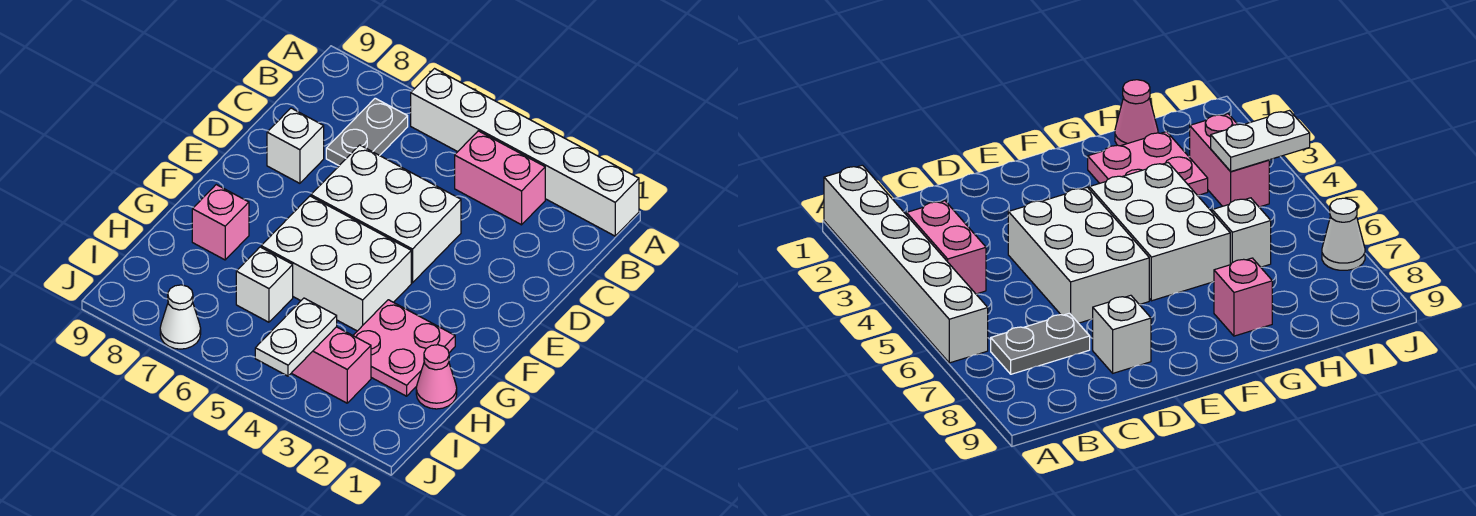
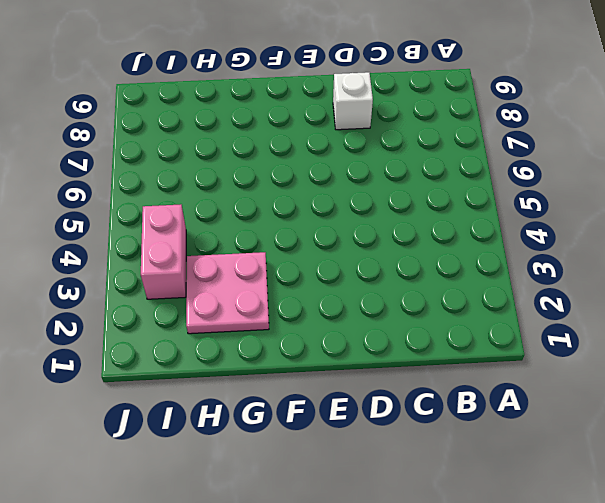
none -> white 1x6 brick [411,69,639,236]
none -> pink 1x2 brick [455,131,545,225]
none -> grey 1x2 plate [326,98,408,165]

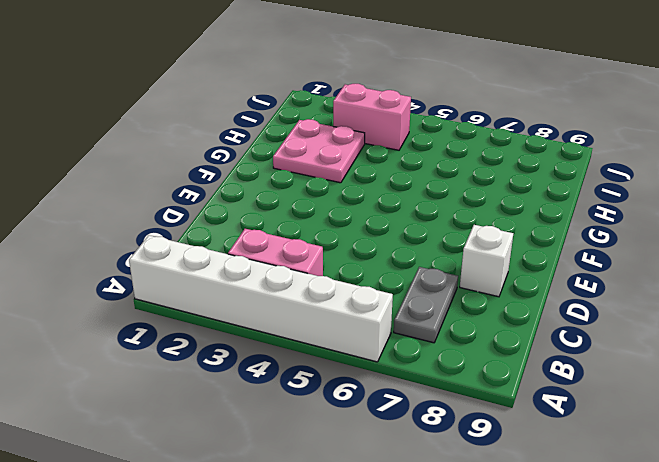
none -> white 2x3 brick [311,145,461,283]
none -> white 2x3 brick [261,196,411,331]
none -> pink 1x1 brick [192,185,249,260]

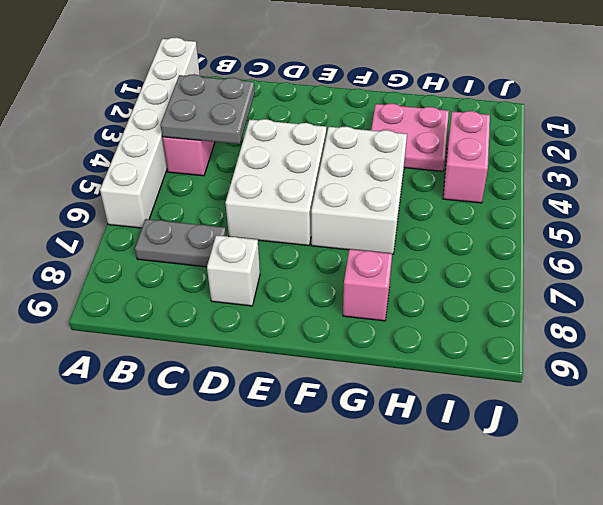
grey 2x2 plate [161,74,255,144] -> none
none -> pink 1x1 cone [416,345,457,409]
none -> white 1x1 brick [236,247,293,322]
none -> white 1x1 cone [160,285,201,349]

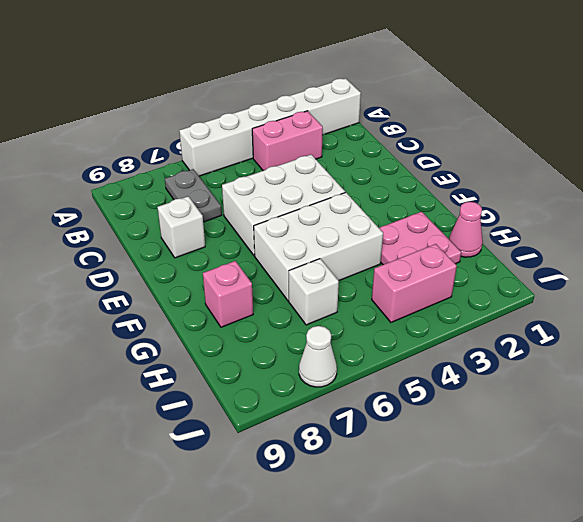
none -> white 1x2 plate [255,298,337,376]

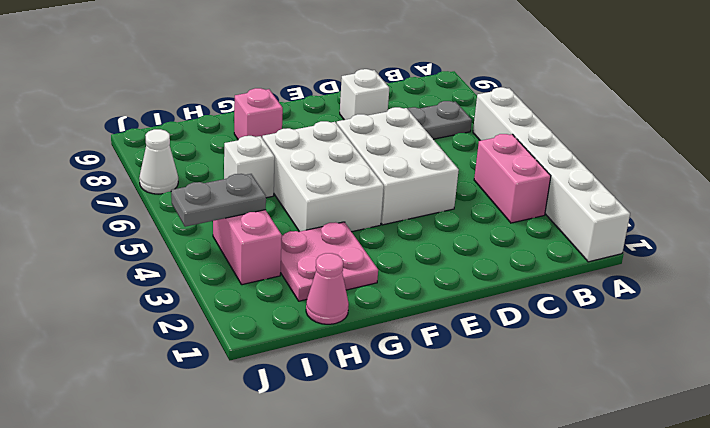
grey 1x2 plate [171,174,266,227] -> white 1x2 plate [255,298,337,376]

